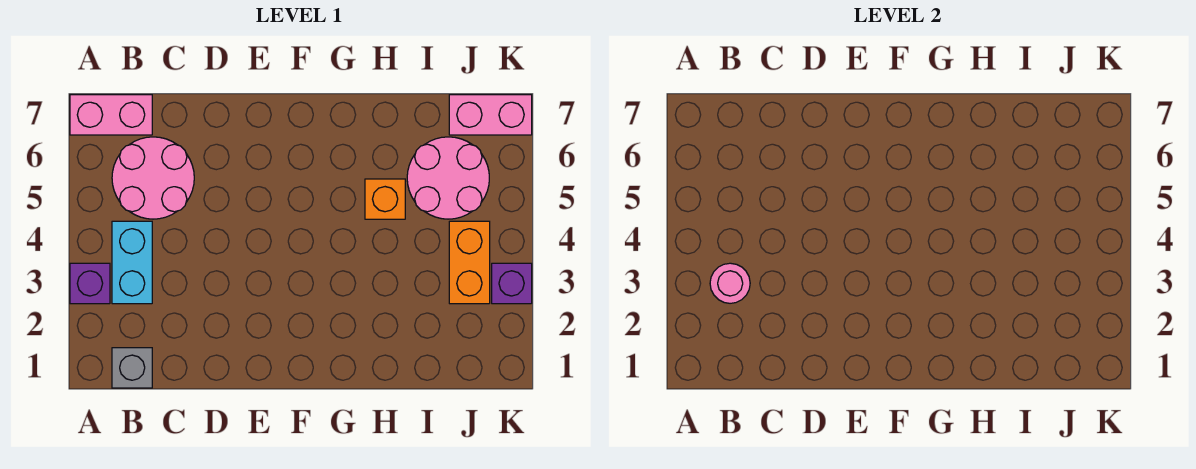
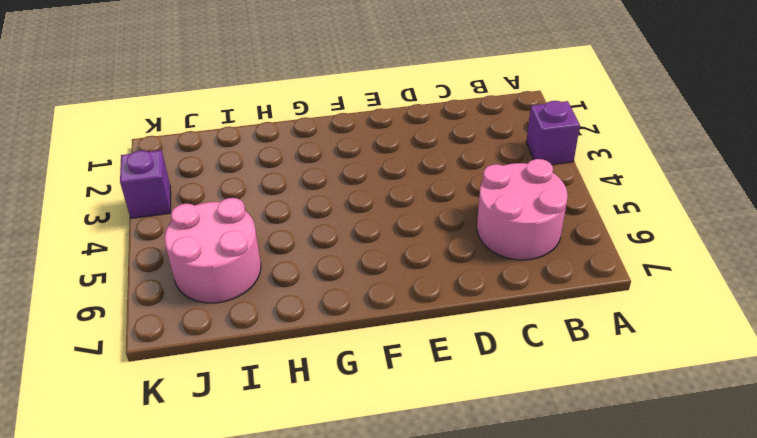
none -> pink 1x2 brick [70,95,152,135]
none -> grey 1x1 brick [112,348,152,388]

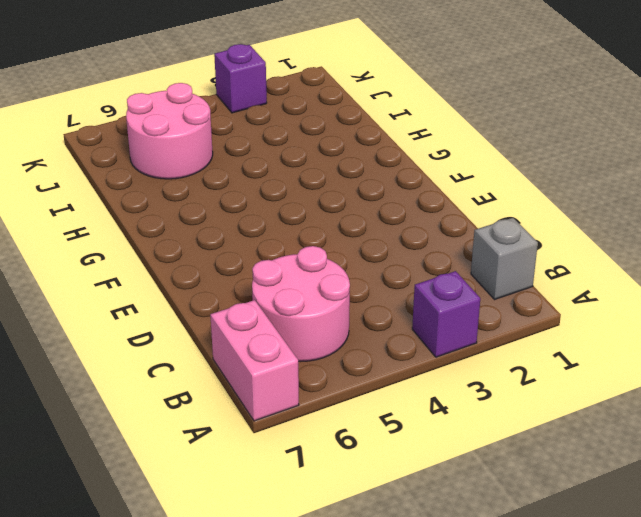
none -> cyan 1x2 brick [112,221,152,304]
none -> orange 1x1 brick [365,179,405,219]

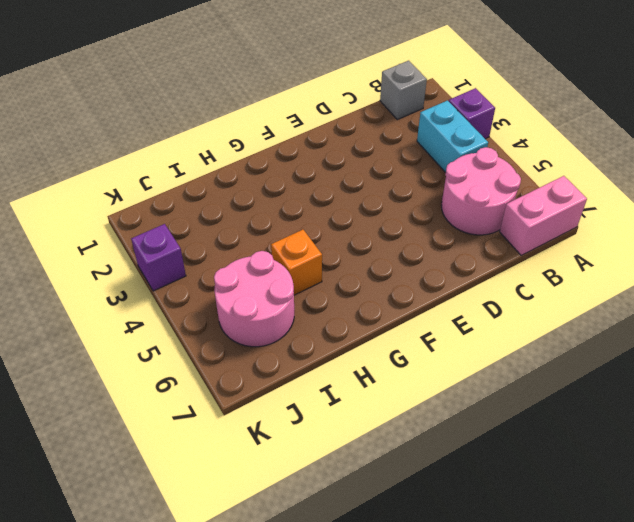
none -> orange 1x2 brick [449,221,490,304]
none -> pink 1x2 brick [449,95,532,135]

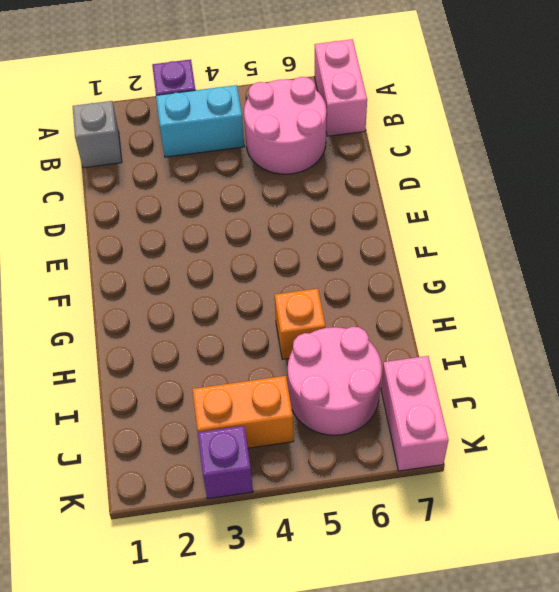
none -> pink 1x1 round brick [710,263,750,303]

